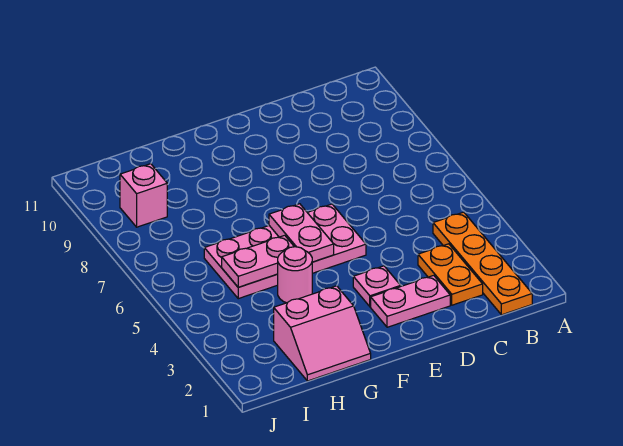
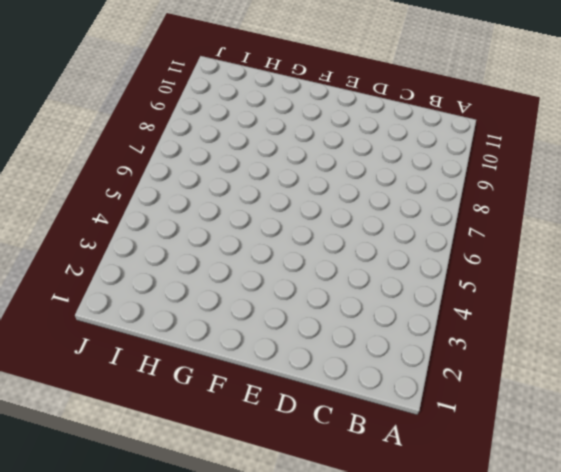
none -> orange 1x4 plate [433,212,532,315]
none -> orange 1x2 plate [418,244,483,305]

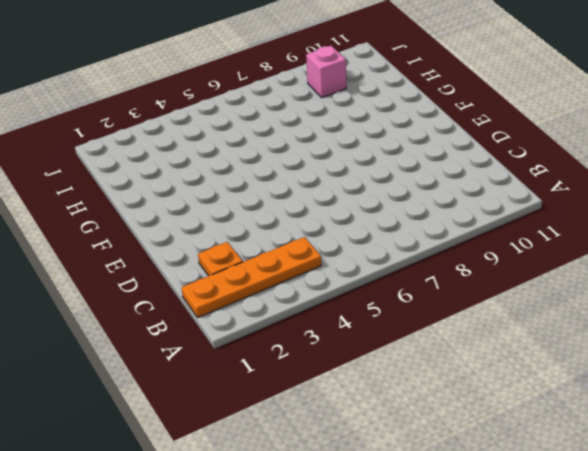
orange 1x1 plate [198,242,243,276] -> orange 1x2 plate [418,244,483,305]
none -> pink 1x2 plate [371,275,450,327]
none -> pink 1x1 plate [353,266,401,307]

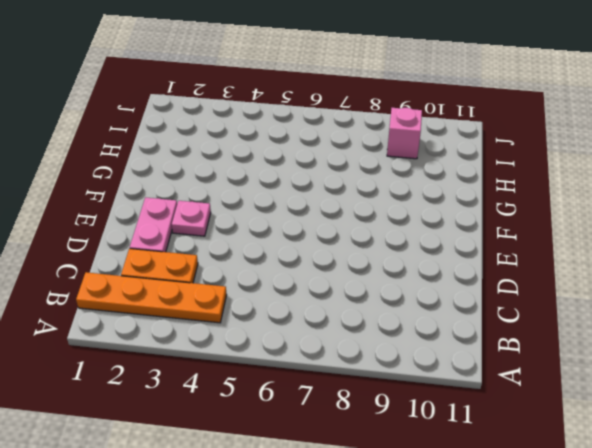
none -> pink 2x4 plate [204,204,366,299]
none -> pink 2x2 slope [274,286,371,381]

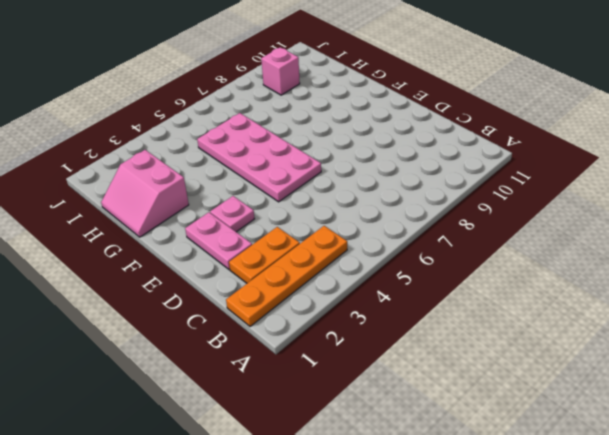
none -> pink 1x1 round brick [278,247,312,303]
none -> pink 1x2 plate [269,204,334,262]

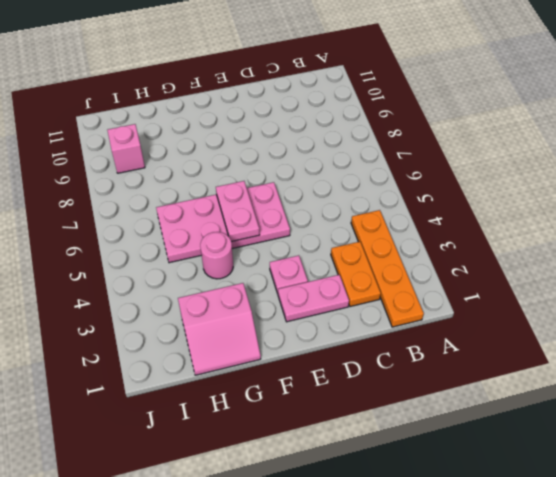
none -> pink 1x2 plate [222,235,294,287]

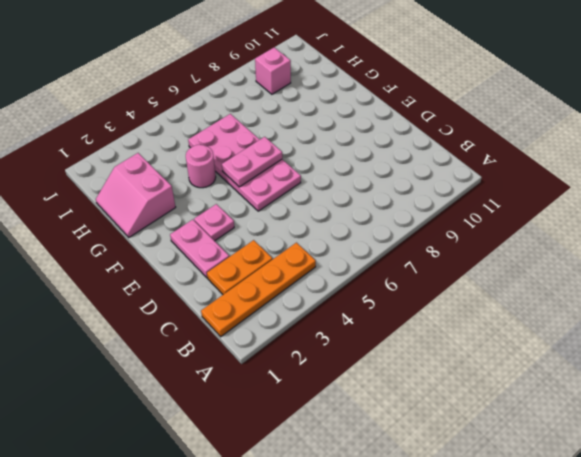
none -> pink 1x2 plate [222,235,294,287]

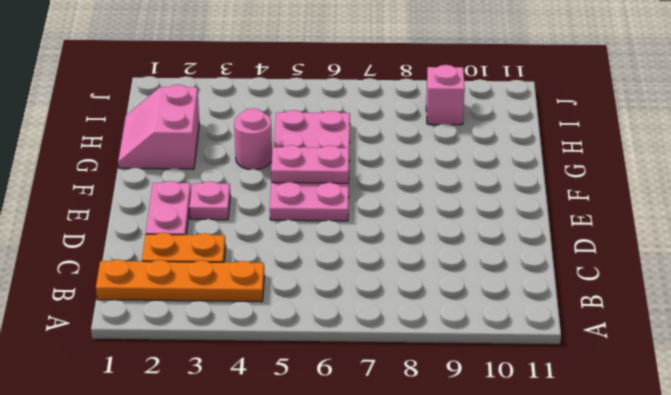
none -> pink 1x2 plate [222,235,294,287]

